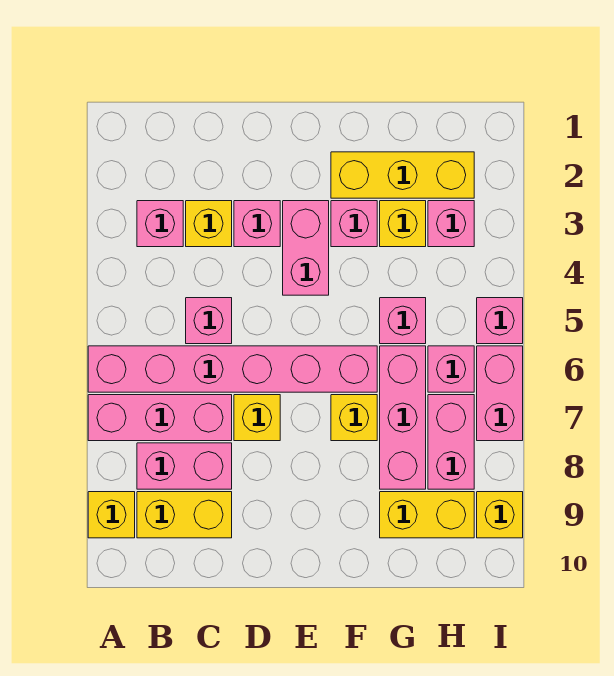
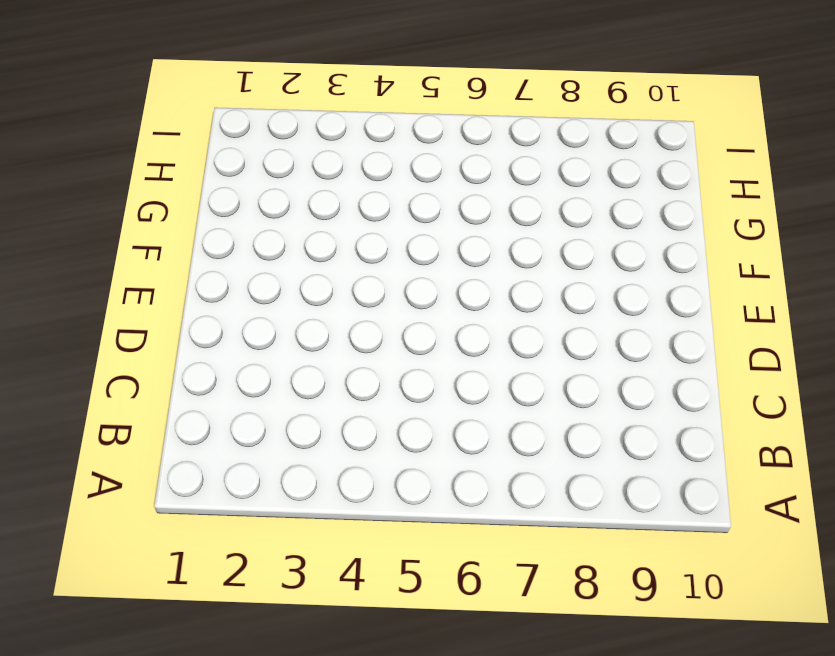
none -> pink 1x6 brick [88,346,377,392]
none -> pink 1x3 brick [88,395,232,441]
none -> yellow 1x1 brick [88,492,135,538]

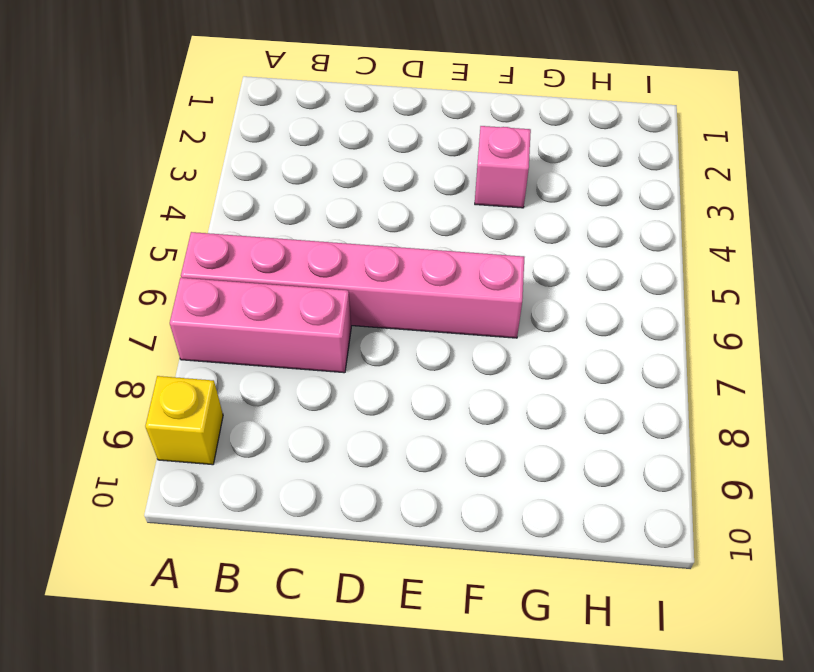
none -> pink 1x1 brick [137,201,183,247]
none -> pink 1x2 brick [137,443,232,489]
none -> yellow 1x2 brick [137,492,232,538]

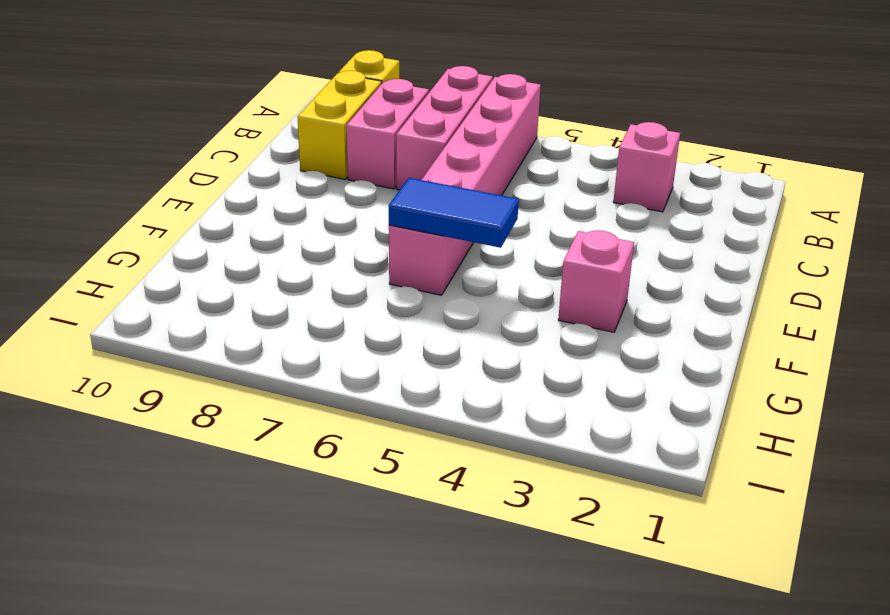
blue 1x2 tile [389,178,519,248] -> none
none -> yellow 1x1 brick [186,201,232,247]
none -> pink 1x1 brick [186,298,232,344]
none -> pink 1x1 brick [234,201,280,247]

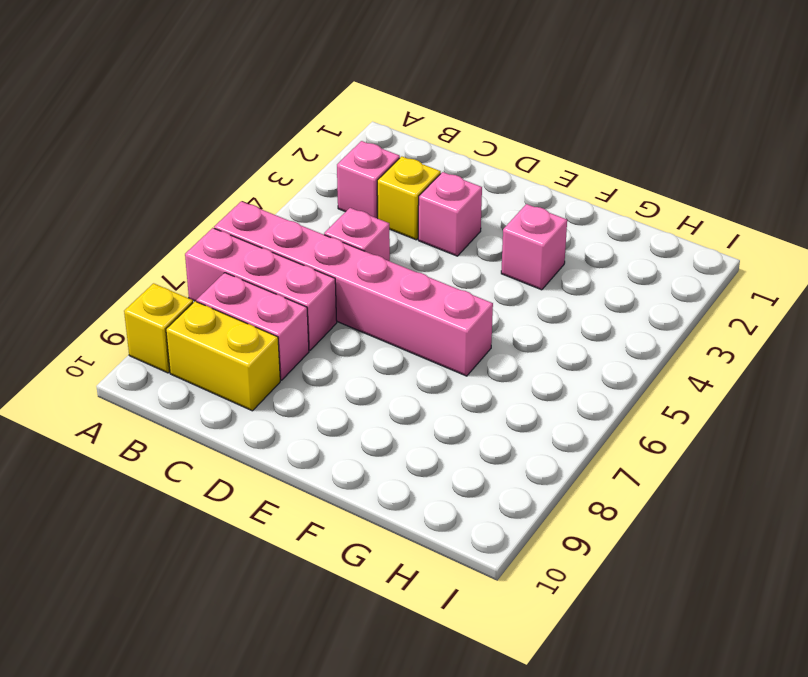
none -> yellow 1x1 brick [234,395,280,441]
none -> pink 1x2 brick [283,201,329,295]
none -> yellow 1x3 brick [331,152,474,198]

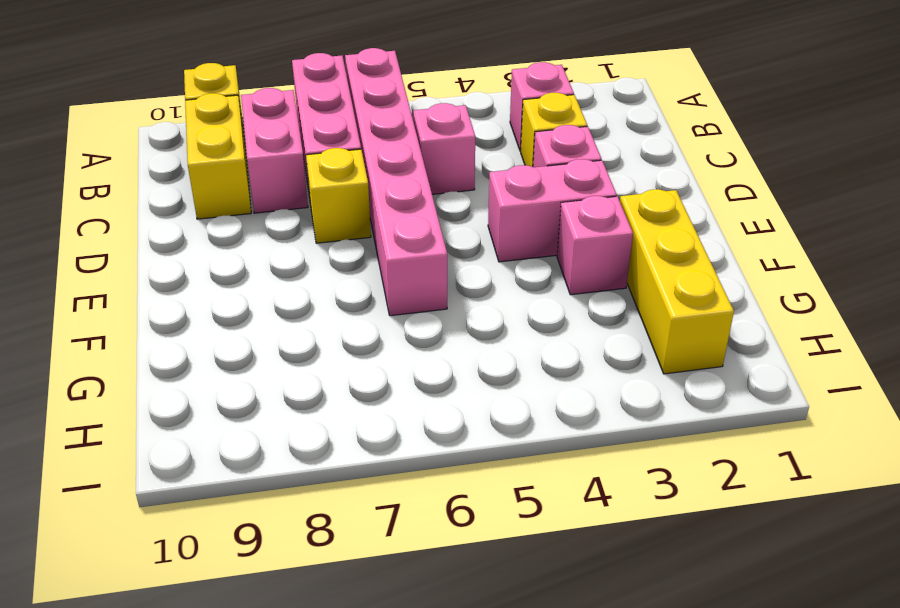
none -> yellow 1x1 brick [331,395,377,441]
none -> yellow 1x1 brick [380,201,426,247]
none -> pink 1x1 brick [380,298,426,344]

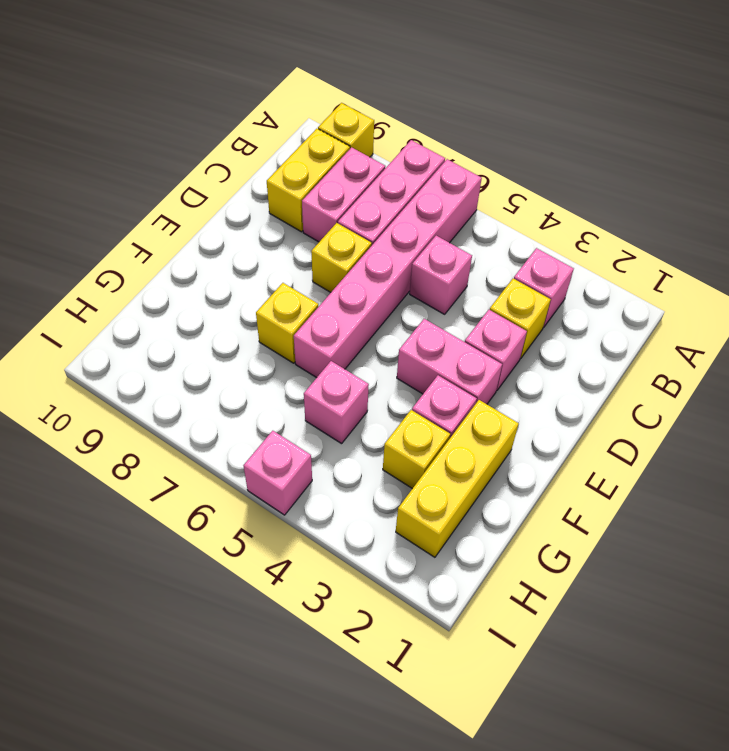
none -> pink 1x3 brick [380,346,426,489]
none -> yellow 1x2 brick [380,492,474,538]
none -> pink 1x1 brick [428,201,474,247]

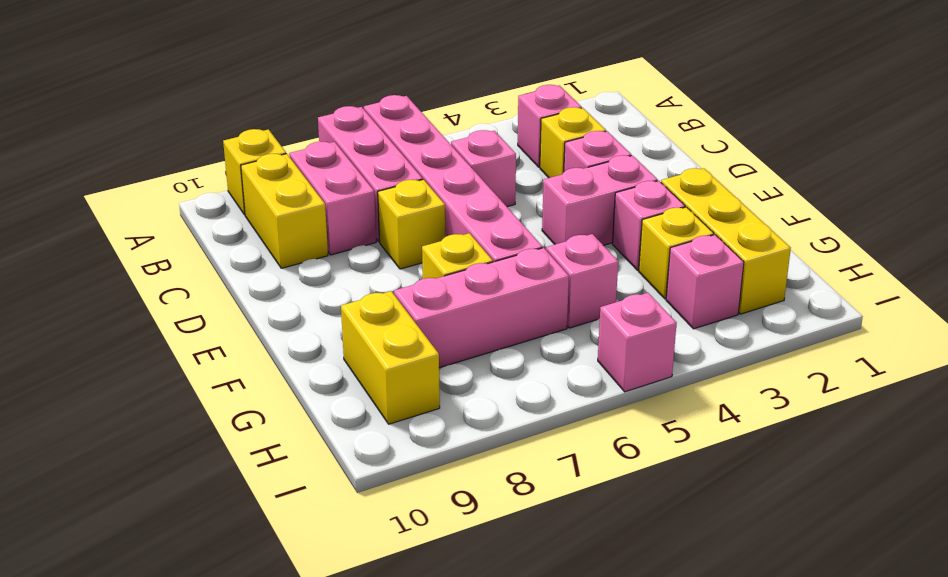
none -> pink 1x1 brick [428,346,474,392]
none -> pink 1x2 brick [428,395,474,489]
none -> pink 1x2 brick [477,346,523,441]

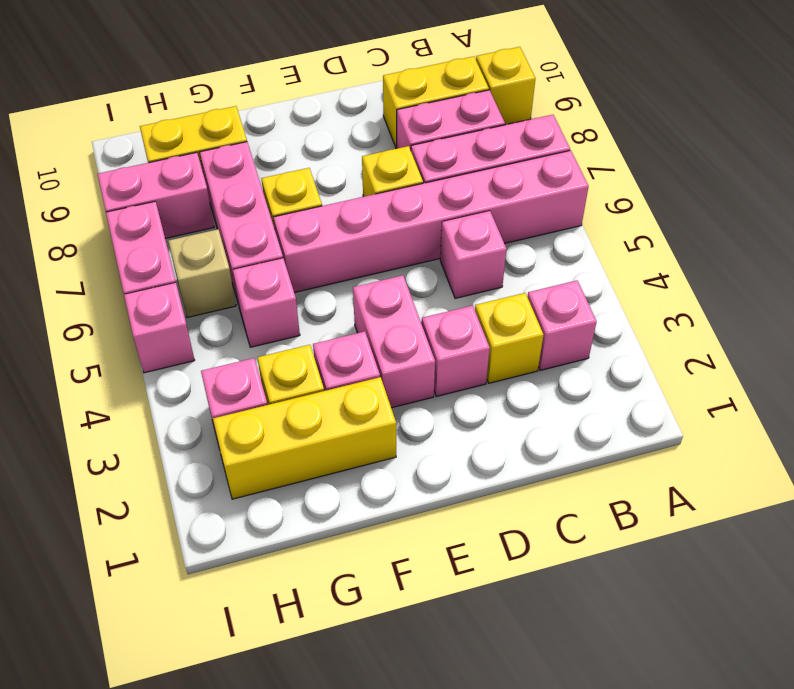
tan 1x1 brick [168,229,236,318] -> pink 1x1 brick [428,346,474,392]
pink 1x2 brick [97,152,214,238] -> pink 1x2 brick turned to [428,395,474,489]
none -> yellow 1x1 brick [477,492,523,538]

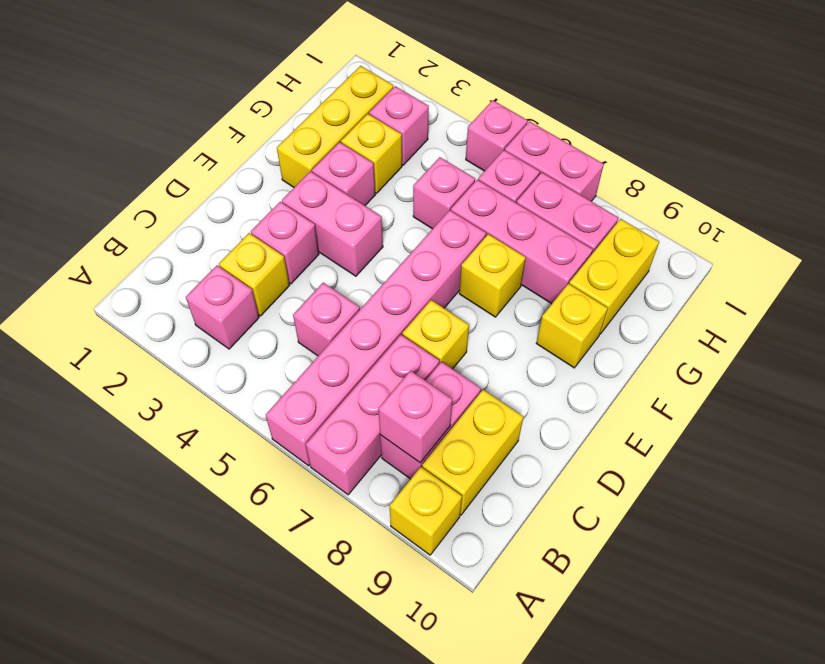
pink 1x1 brick [378,371,452,463] -> none
yellow 1x1 brick [536,284,608,368] -> yellow 1x1 brick moved to [477,492,523,538]

